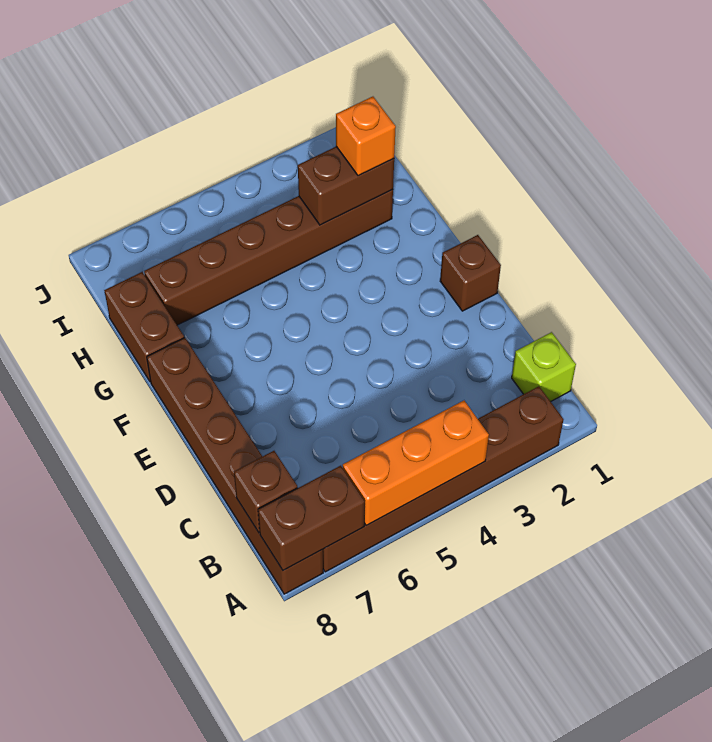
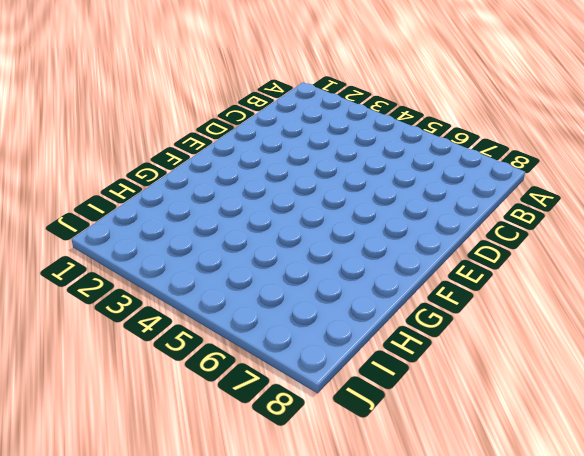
none -> brown 1x6 brick [322,386,563,572]
none -> brown 1x6 brick [147,338,323,594]

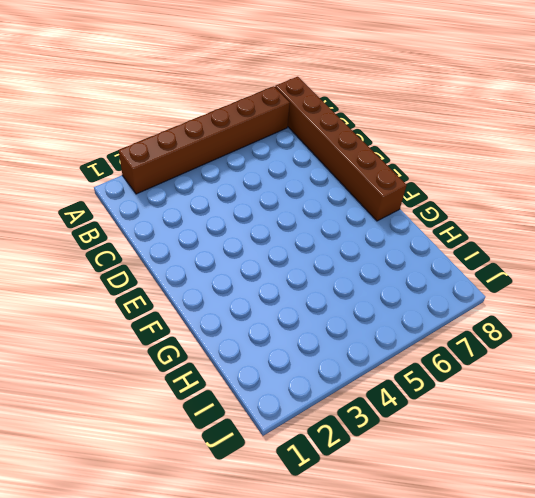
none -> lime 1x1 brick [512,332,576,402]
none -> brown 1x1 brick [440,235,501,311]

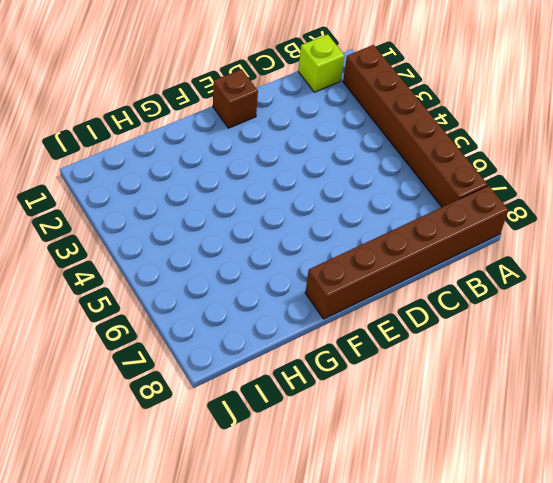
none -> brown 1x2 brick [104,272,184,382]
none -> brown 1x6 brick [144,190,393,325]

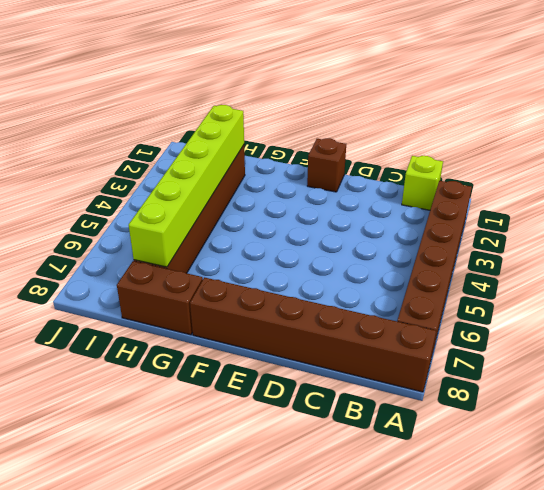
lime 1x6 brick [129,105,244,267] -> brown 1x2 brick [298,147,394,225]
none -> orange 1x3 brick [343,401,489,525]
none -> brown 1x2 brick [258,466,365,570]

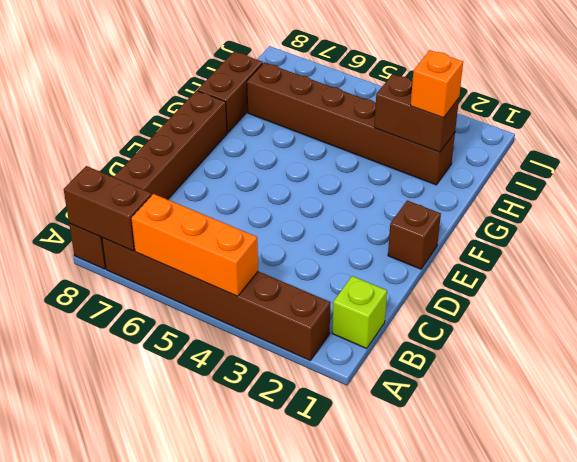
none -> brown 1x1 brick [234,451,298,532]

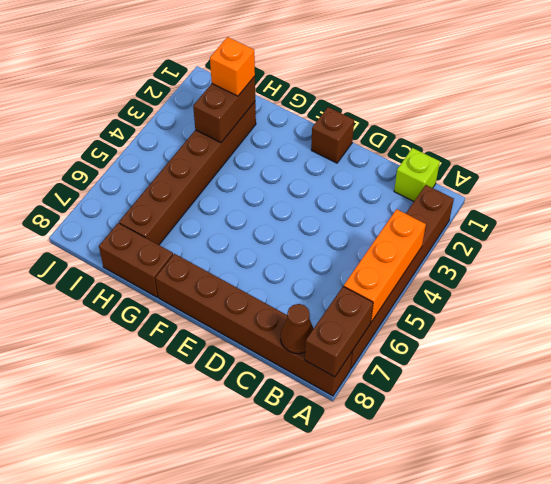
brown 1x1 cone [281,304,314,354] -> brown 1x1 brick [234,451,298,532]

